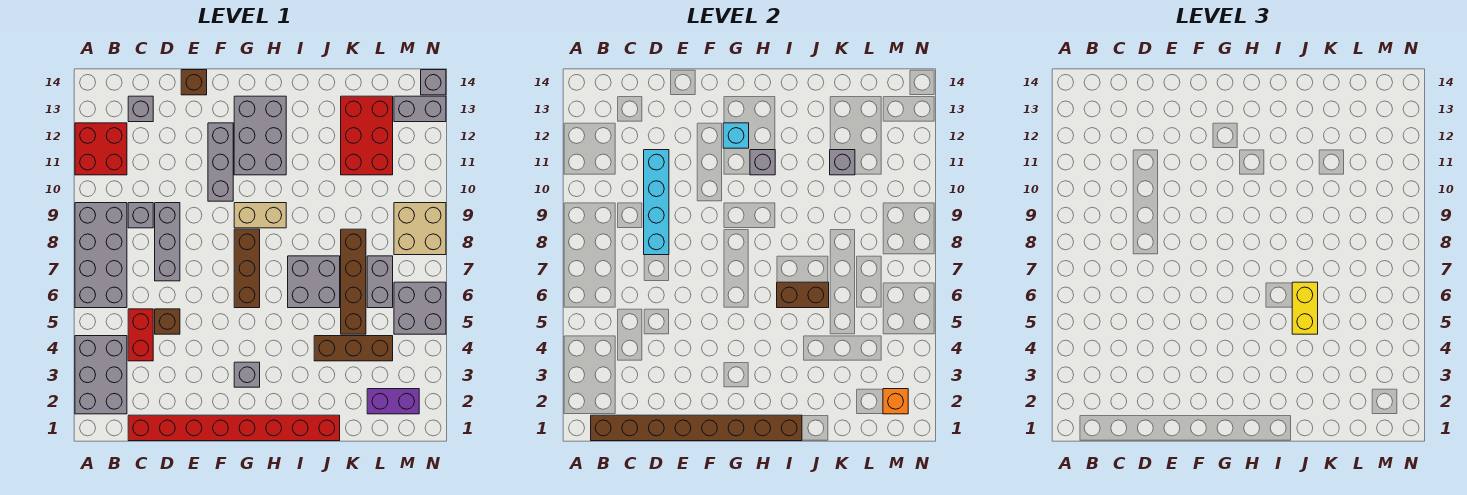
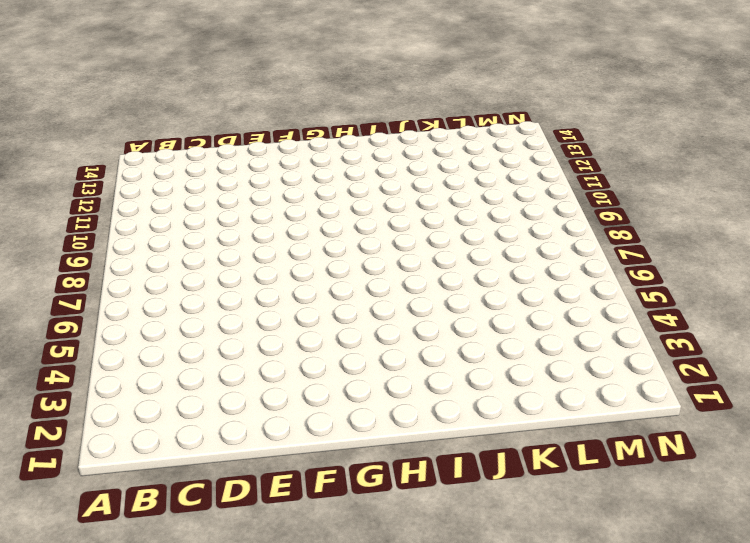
none -> grey 2x3 brick [75,336,127,414]
none -> grey 2x4 brick [75,203,127,308]
none -> red 2x2 brick [75,123,127,175]
none -> red 1x8 brick [128,415,340,441]

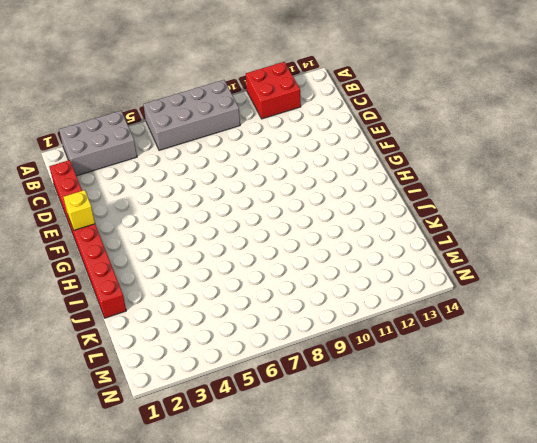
yellow 1x1 brick [64,190,95,230] -> brown 1x8 brick [591,415,802,441]
none -> red 1x2 brick [128,309,153,361]
none -> grey 1x1 brick [128,203,153,228]
none -> grey 1x1 brick [128,96,153,122]
none -> brown 1x1 brick [155,309,180,334]

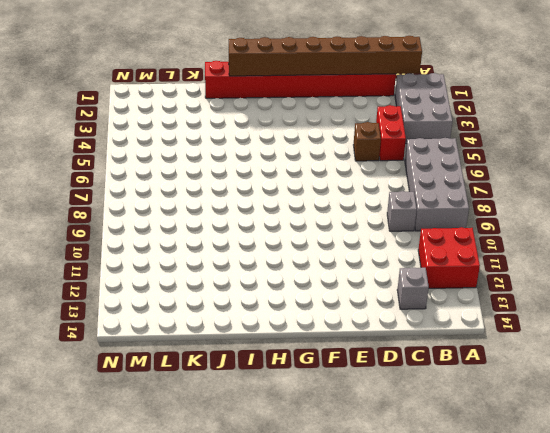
none -> grey 1x3 brick [155,203,180,281]
none -> brown 1x1 brick [181,70,207,95]
none -> grey 1x3 brick [208,123,233,201]
none -> grey 1x1 brick [234,362,260,387]

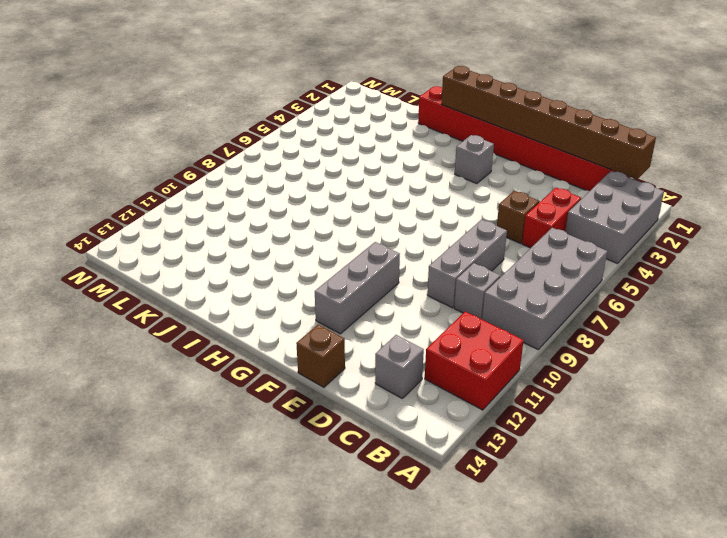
none -> brown 1x3 brick [234,229,260,308]
none -> tan 1x2 brick [234,203,286,228]
none -> grey 2x3 brick [234,96,286,175]
none -> grey 2x2 brick [288,256,340,308]

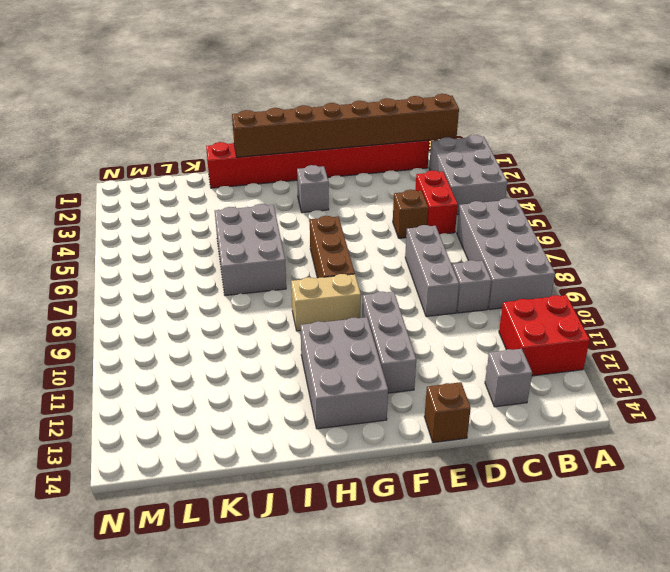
grey 2x3 brick [215,204,286,296] -> grey 2x2 brick [288,256,340,308]
none -> brown 1x3 brick [314,336,393,361]
none -> brown 1x4 brick [341,229,366,334]
none -> red 2x3 brick [341,96,393,175]
none -> purple 1x2 brick [367,389,419,414]

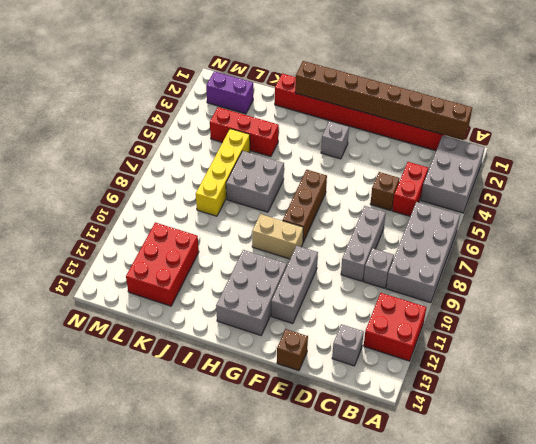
red 1x3 brick [210,107,279,157] -> brown 1x3 brick [314,336,393,361]
yellow 1x4 brick [196,129,250,216] -> brown 1x4 brick [341,229,366,334]
none -> grey 1x2 brick [367,256,393,308]
none -> grey 2x2 brick [394,282,446,334]
none -> tan 2x2 brick [394,203,446,255]
none -> grey 1x2 brick [394,96,446,122]

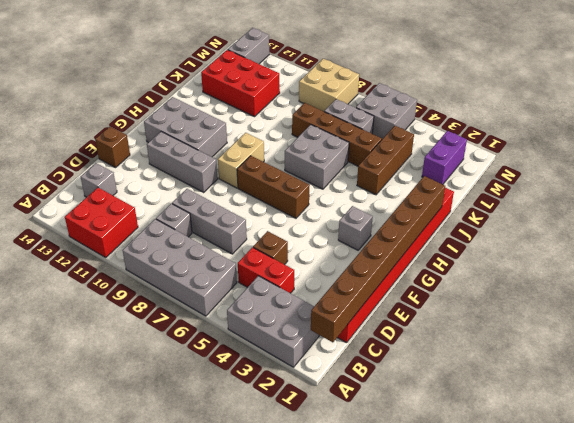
none -> grey 1x1 brick [421,70,446,95]
none -> cyan 1x4 brick [644,150,669,255]
none -> cyan 1x1 brick [723,123,749,148]
none -> grey 1x1 brick [750,150,775,175]

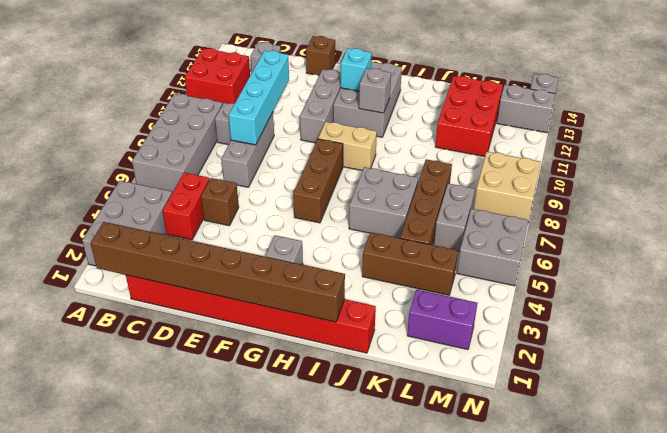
none -> brown 1x2 brick [777,282,829,308]
none -> grey 1x1 brick [830,150,855,175]
none -> orange 1x1 brick [883,389,908,414]
none -> yellow 1x2 brick [1292,282,1318,334]

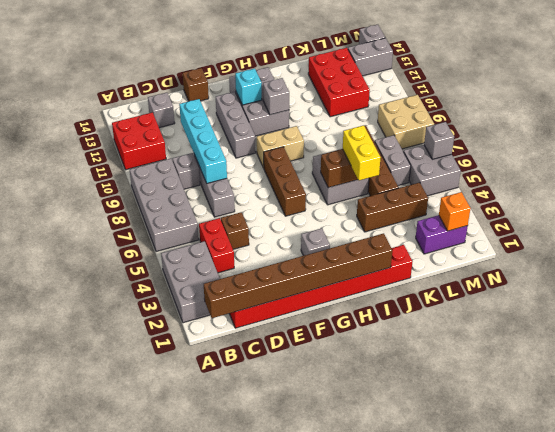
grey 1x1 brick [424,122,454,159] -> grey 1x1 brick moved to [830,150,855,175]

